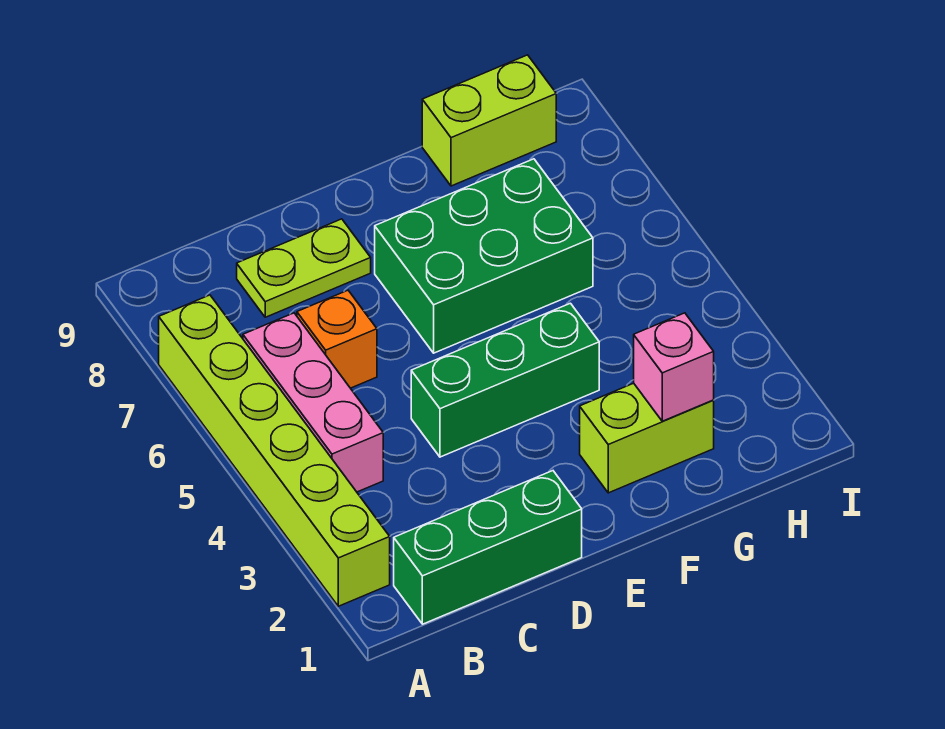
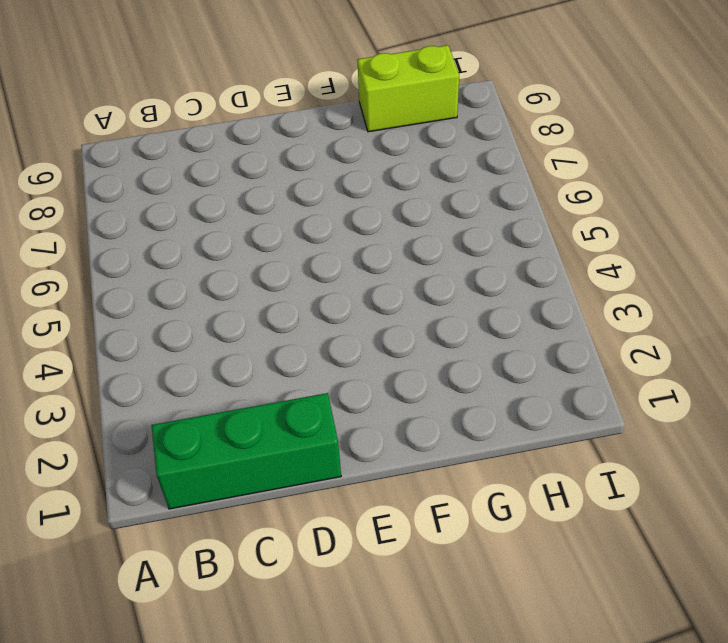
none -> lime 1x6 brick [159,295,390,606]
none -> pink 1x3 brick [243,313,383,492]

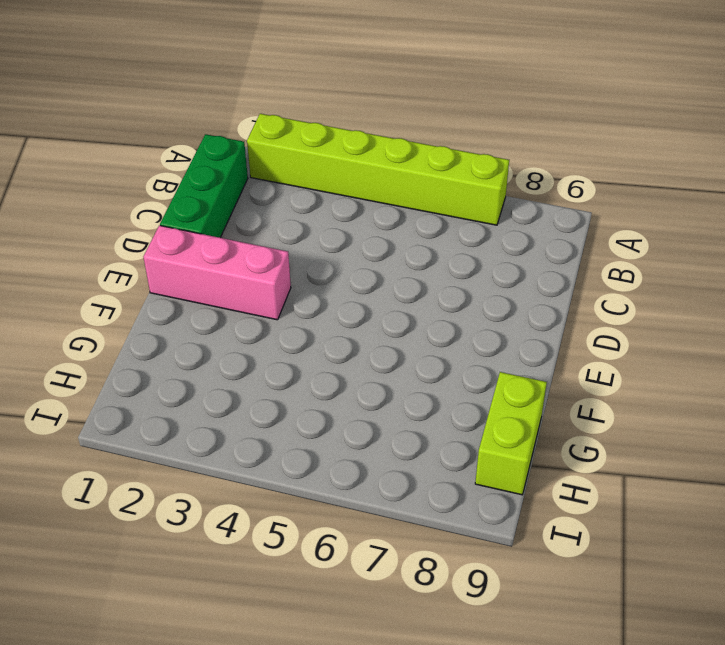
pink 1x3 brick [144,225,291,320] -> pink 1x3 brick moved to [243,313,383,492]
none -> orange 1x1 brick [297,290,377,388]
none -> lime 1x2 plate [237,219,371,317]

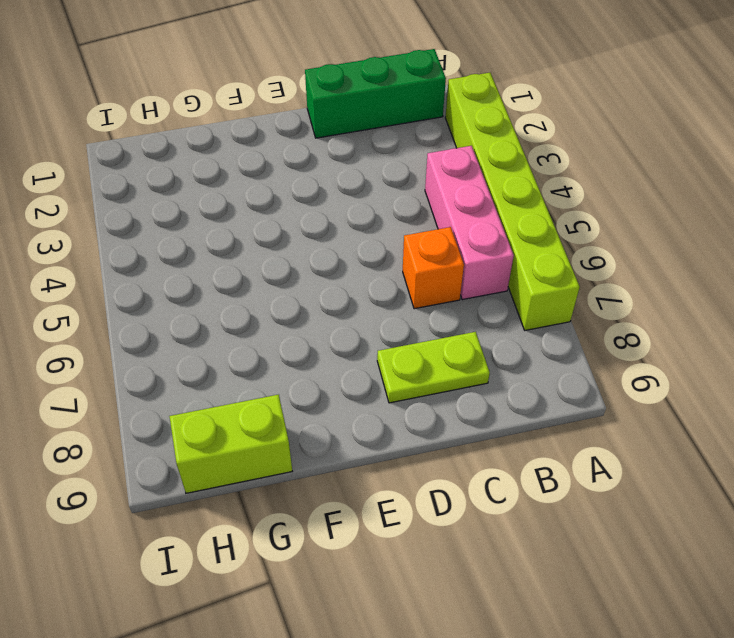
none -> green 1x3 brick [411,303,599,457]
none -> green 2x3 brick [375,159,593,353]

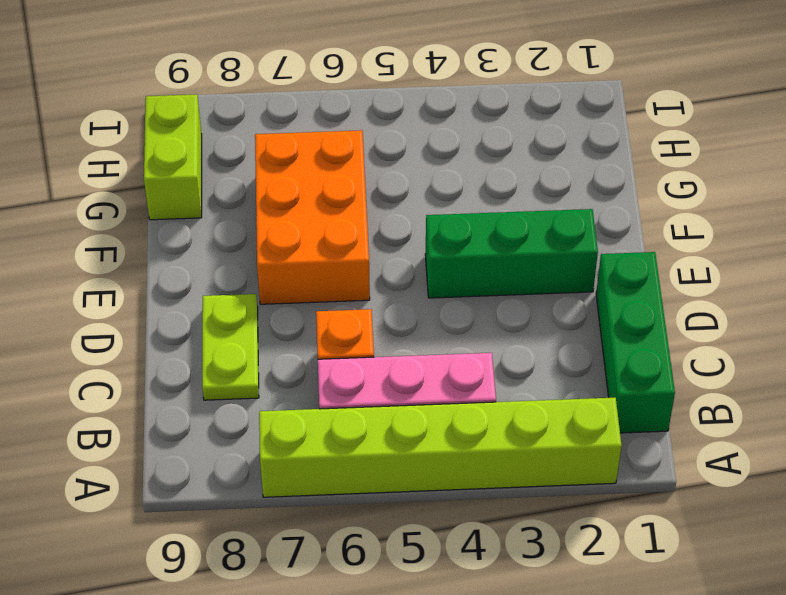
green 1x3 brick [425,209,598,298] -> green 1x3 brick turned to [411,303,599,457]
orange 2x3 brick [255,130,370,304] -> green 2x3 brick [375,159,593,353]
none -> lime 1x2 brick [580,383,714,493]
none -> pink 1x1 brick [634,313,714,421]

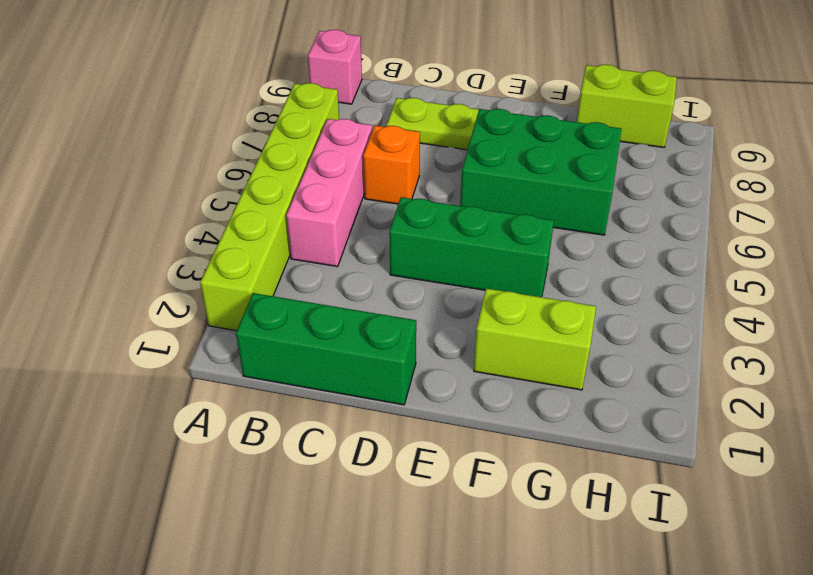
pink 1x1 brick [308,30,362,104] -> pink 1x1 brick moved to [634,313,714,421]

